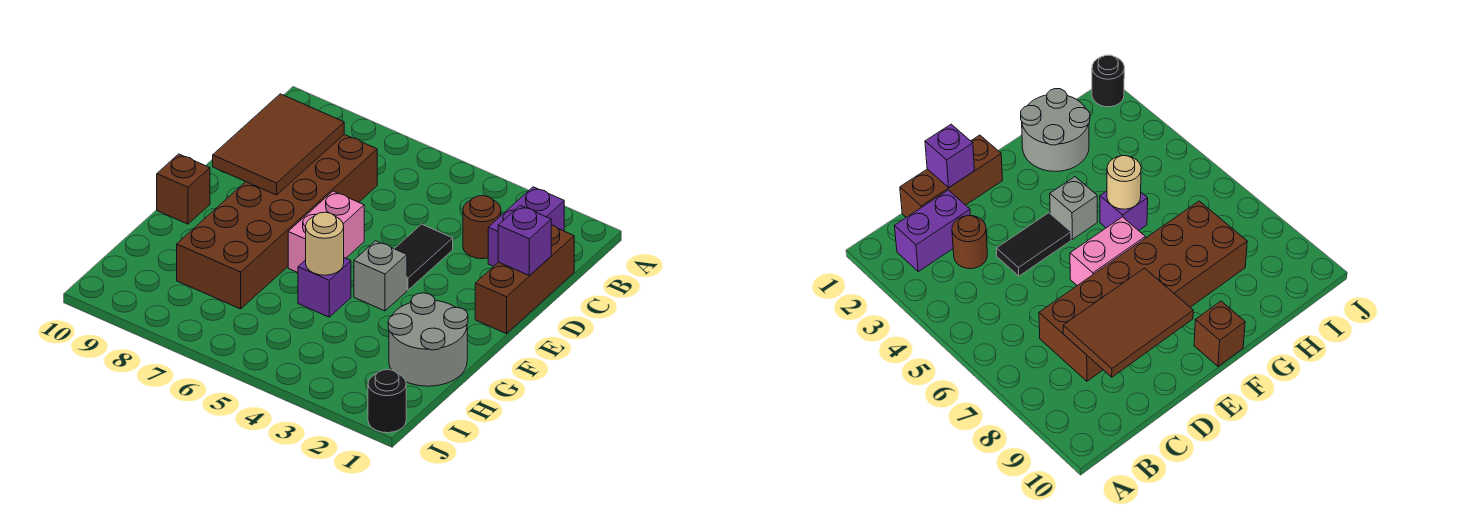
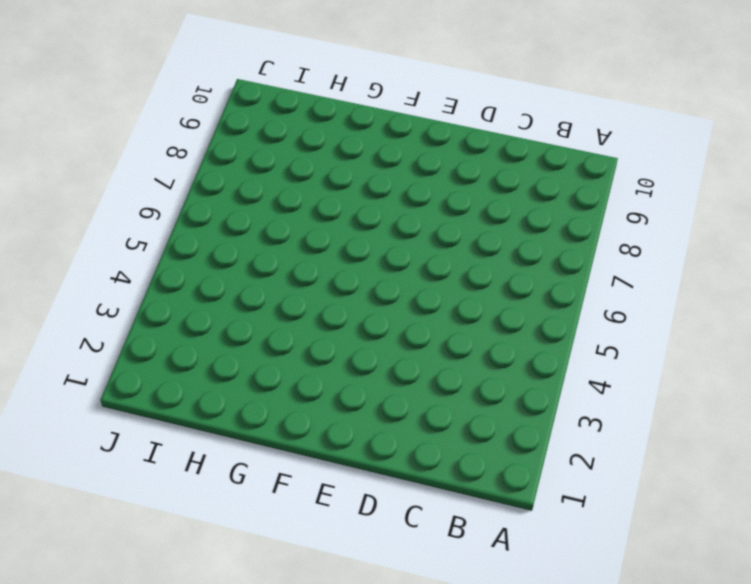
none -> purple 1x2 brick [488,187,564,266]
none -> brown 1x3 brick [475,225,574,334]
none -> brown 1x1 round brick [463,196,501,259]

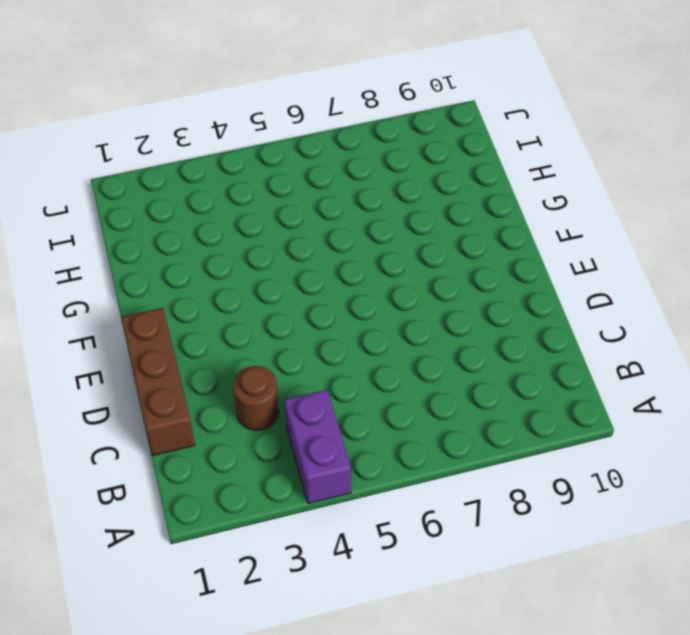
purple 1x2 brick [284,390,351,504] -> purple 1x2 brick moved to [488,187,564,266]
none -> brown 2x6 brick [177,134,377,309]
none -> black 1x2 tile [395,224,453,290]
none -> pink 1x2 brick [288,191,364,273]

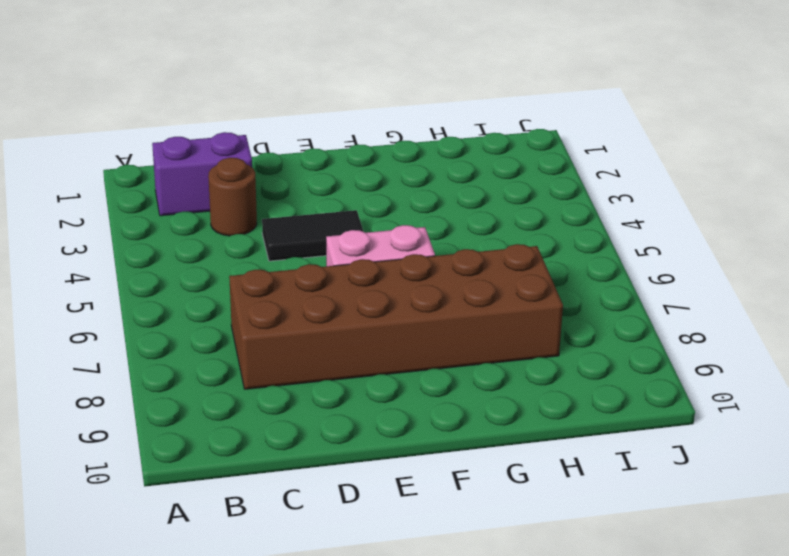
none -> brown 1x3 brick [475,225,574,334]
none -> grey 1x1 brick [354,241,407,311]
none -> brown 1x1 brick [157,154,210,224]

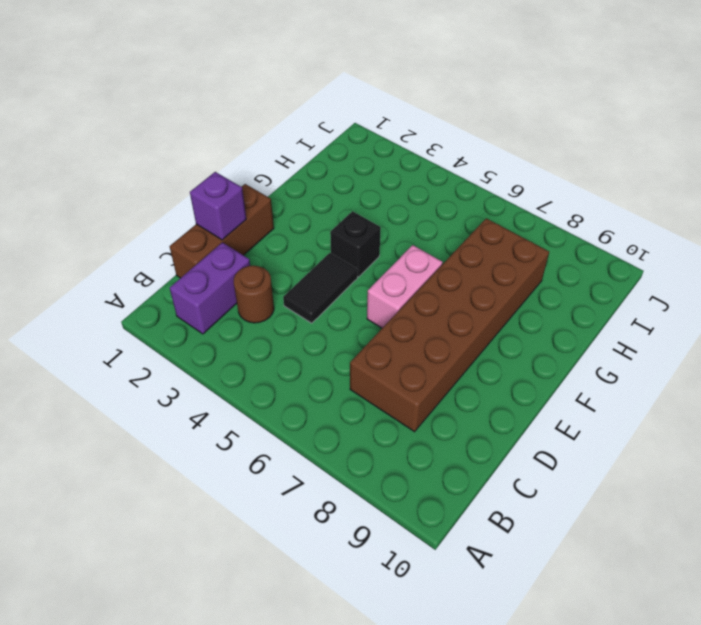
black 1x1 brick [330,211,381,277] -> grey 1x1 brick [354,241,407,311]
none -> brown 1x1 brick [157,154,210,224]
none -> grey 2x2 round brick [388,293,468,386]
none -> purple 1x1 brick [298,258,351,317]

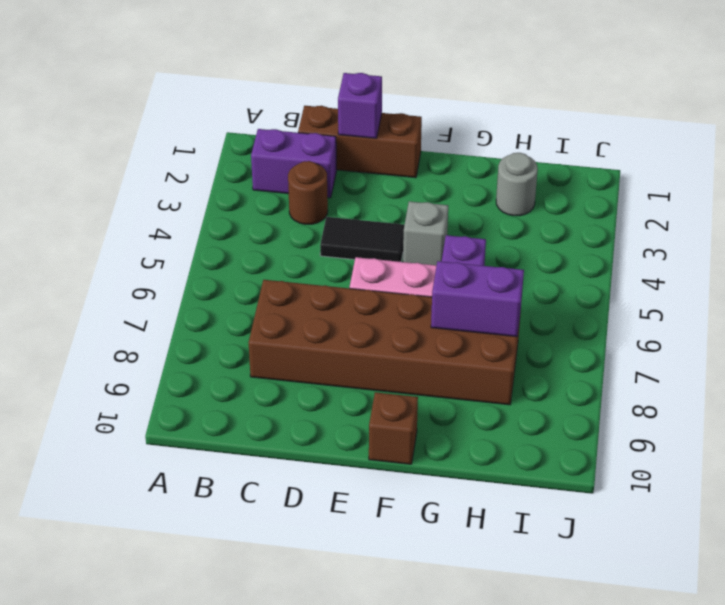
purple 1x2 brick [431,261,524,337] -> none
grey 1x1 round brick [496,153,538,216] -> grey 2x2 round brick [388,293,468,386]
none -> black 1x1 round brick [368,370,406,433]
none -> brown 2x3 tile [213,94,344,195]
none -> tan 1x1 round brick [306,212,344,275]

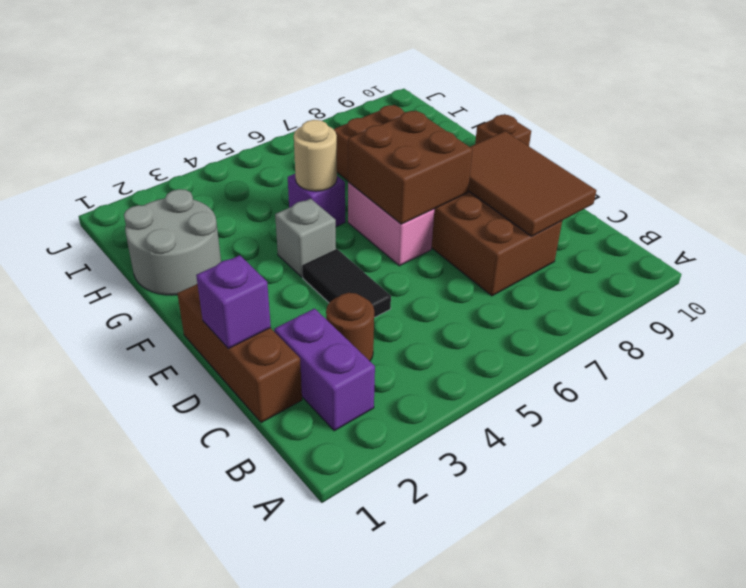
brown 2x2 brick [348,111,473,224] -> none
none -> black 1x1 round brick [368,370,406,433]

